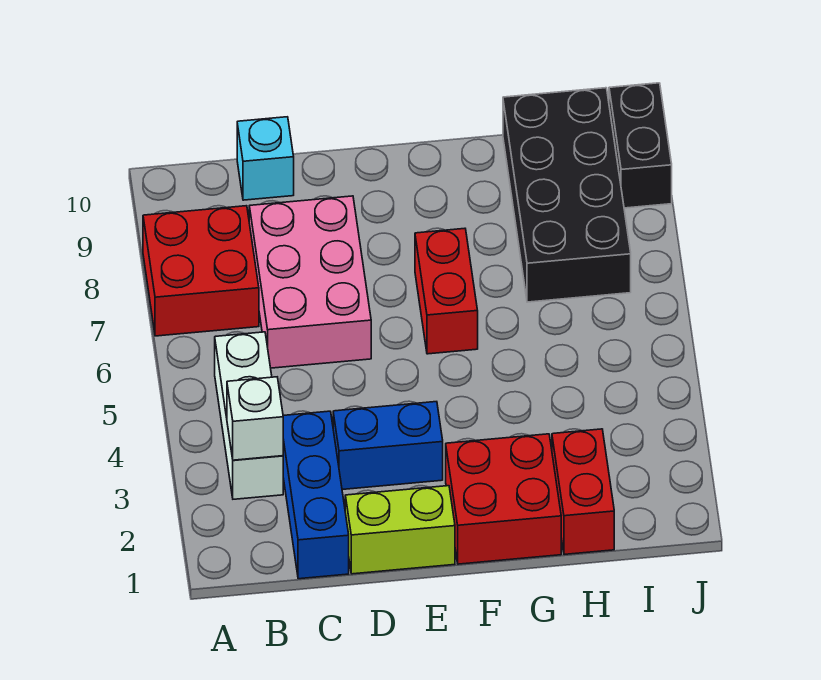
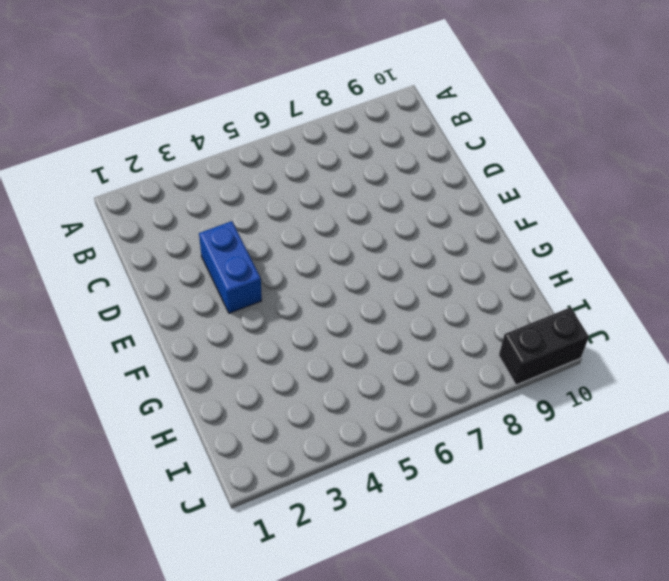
none -> red 2x2 brick [143,206,259,336]
none -> white 1x3 brick [215,332,283,499]
none -> blue 1x3 brick [283,411,349,579]

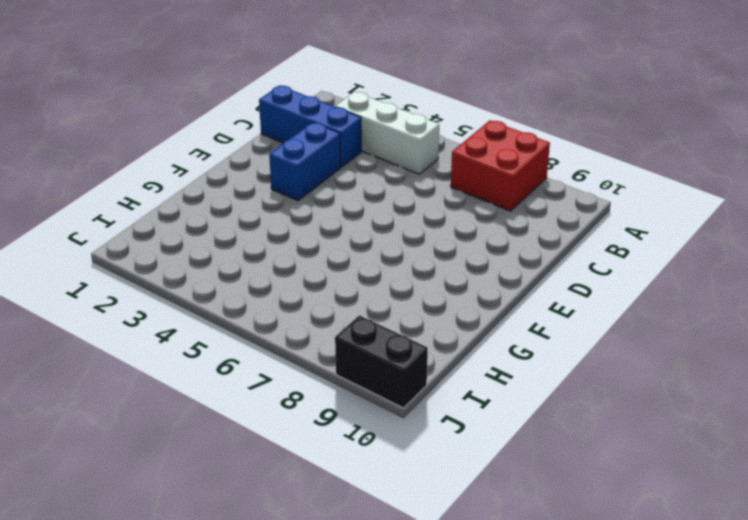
none -> pink 2x3 brick [249,196,371,368]
none -> cyan 1x1 brick [237,117,294,200]
none -> lime 1x2 brick [345,486,455,574]

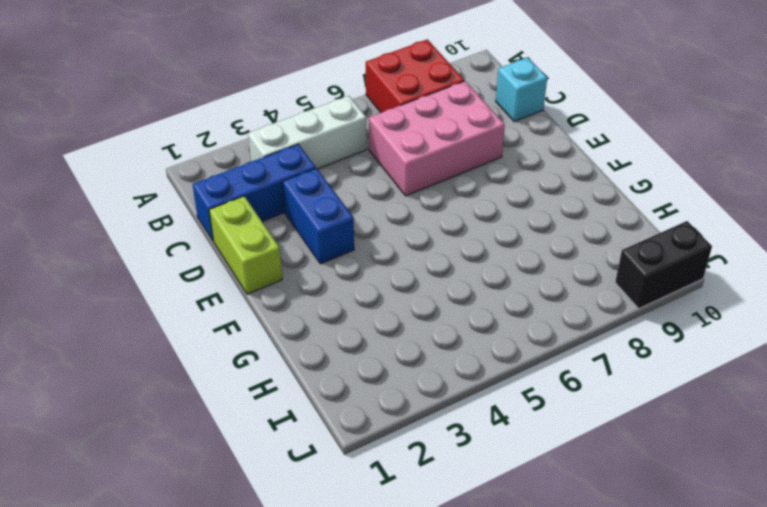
none -> red 2x2 brick [446,434,561,564]
none -> red 1x2 brick [415,228,478,354]
none -> red 1x2 brick [552,429,614,555]

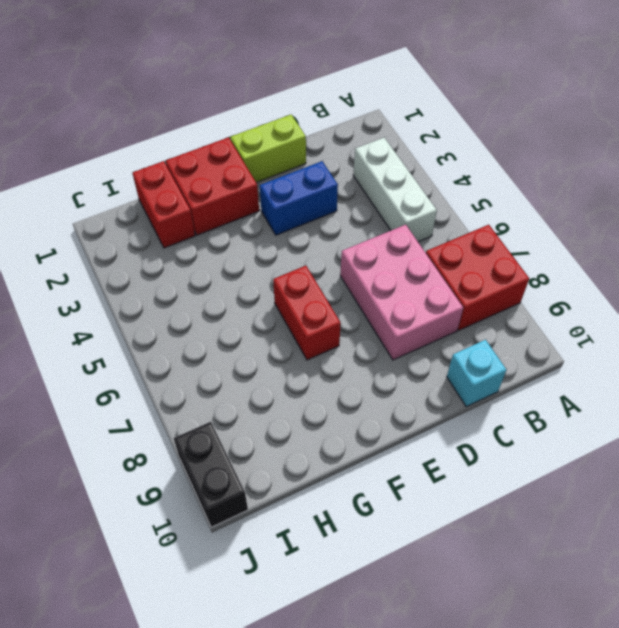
none -> blue 1x3 brick [283,411,349,579]
none -> black 2x4 brick [503,88,631,302]
none -> white 1x1 brick [227,377,283,460]

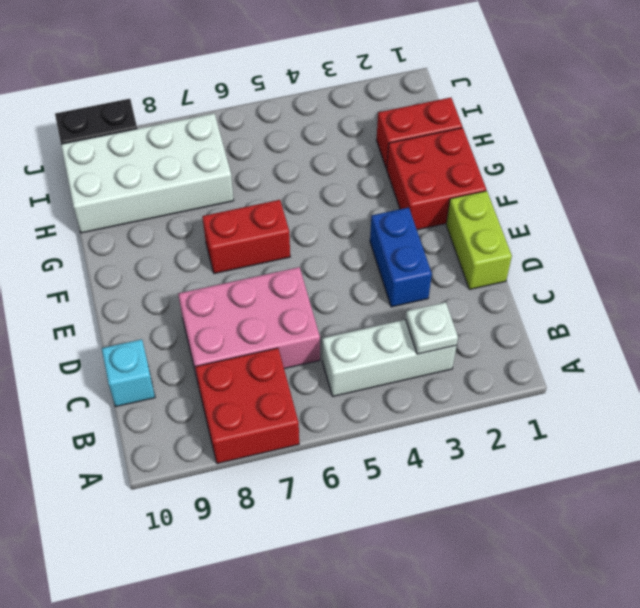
white 1x1 plate [406,302,458,354] -> white 1x1 brick [227,377,283,460]
white 2x4 brick [61,113,234,233] -> black 2x4 brick [503,88,631,302]
none -> blue 1x3 brick [283,411,349,579]

